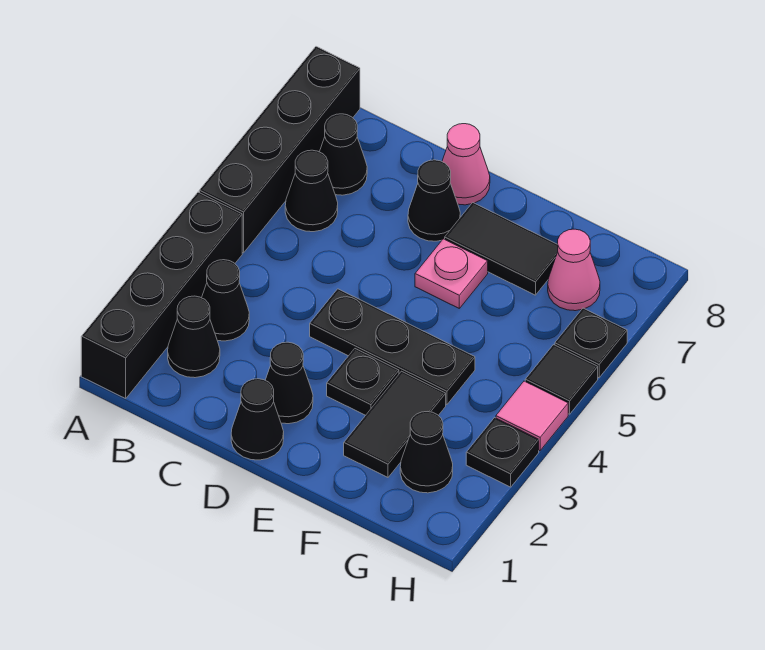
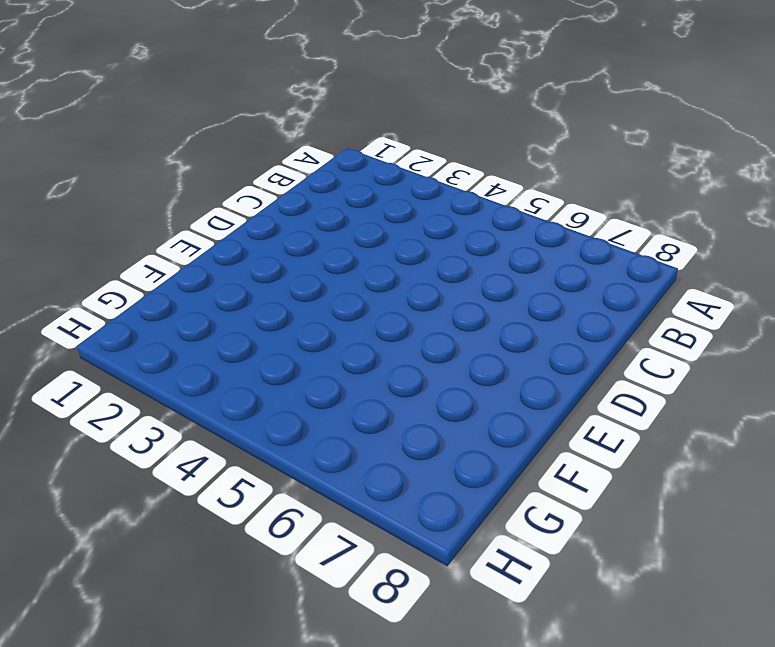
none -> black 1x4 brick [81,192,242,398]
none -> black 1x4 brick [199,47,360,253]
none -> black 1x1 cone [168,296,220,378]

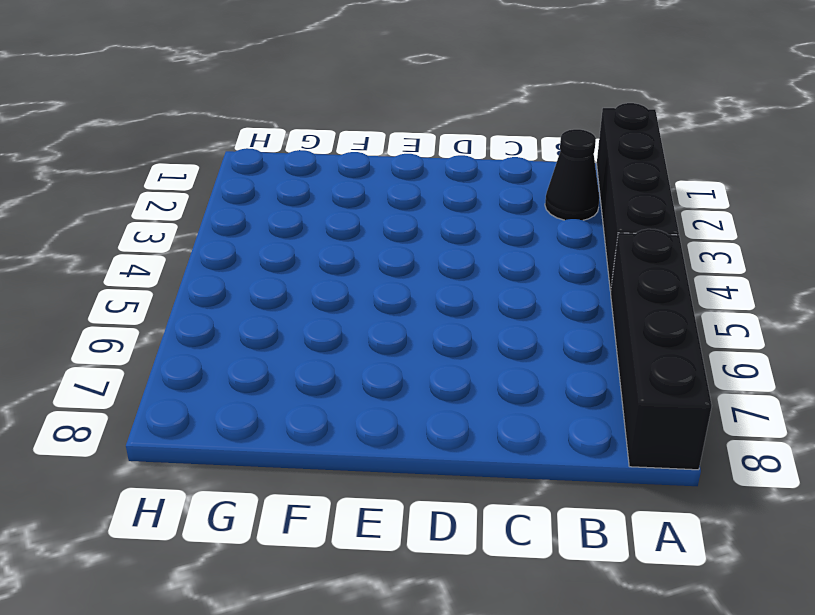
none -> black 1x1 cone [202,260,249,341]
none -> black 1x1 cone [285,150,338,232]
none -> black 1x1 cone [320,114,367,195]

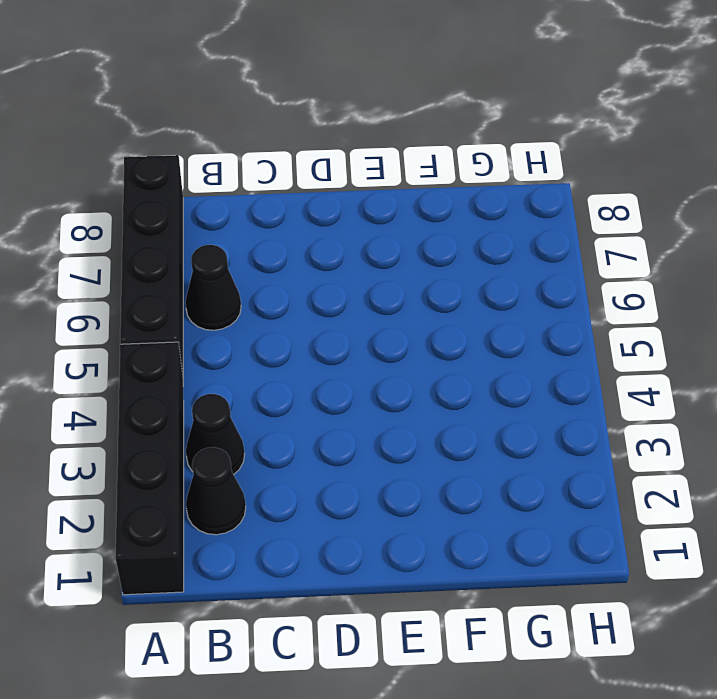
none -> black 1x1 cone [320,114,367,195]
none -> black 1x1 cone [231,379,284,460]
none -> black 1x1 cone [265,342,313,424]

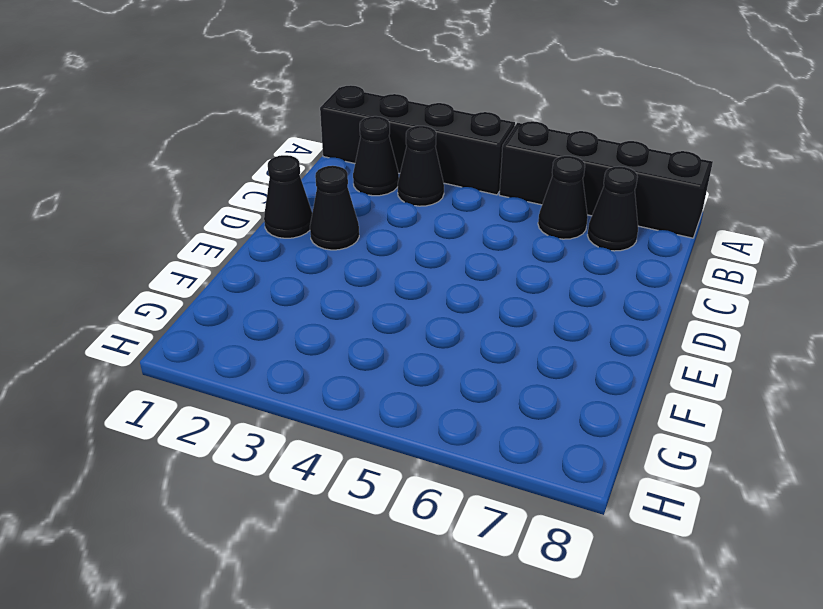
none -> black 1x3 plate [310,289,475,404]
none -> black 1x1 cone [408,160,460,241]
none -> pink 1x1 cone [442,124,490,205]

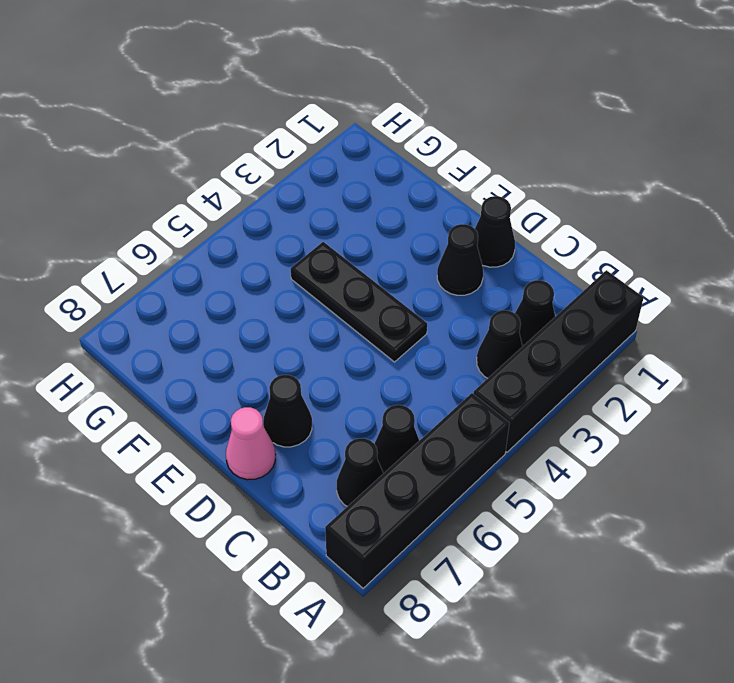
none -> black 1x1 plate [327,349,399,415]
none -> pink 1x1 plate [415,239,488,308]
none -> black 1x2 tile [445,203,558,295]

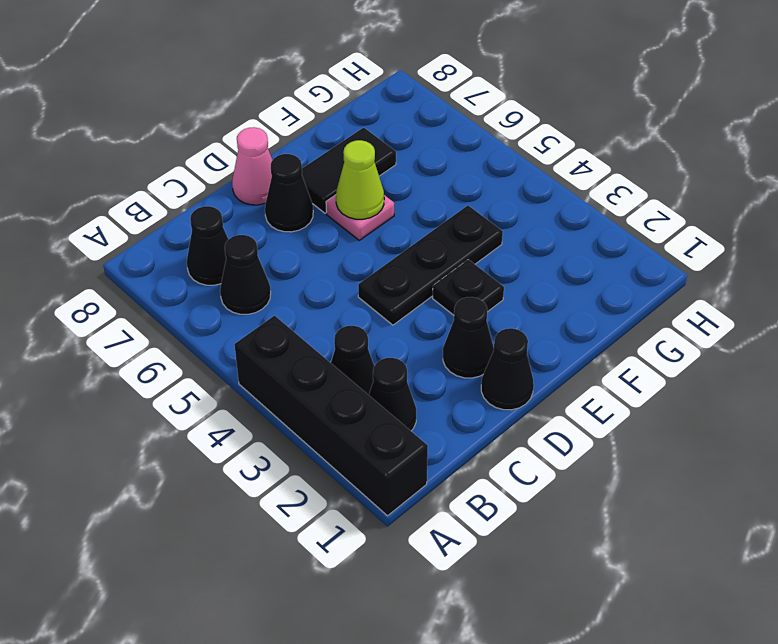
lime 1x1 cone [336,140,384,219] -> none
none -> black 1x4 brick [199,47,360,253]
none -> black 1x2 tile [344,371,446,477]
none -> black 1x1 cone [400,412,453,493]

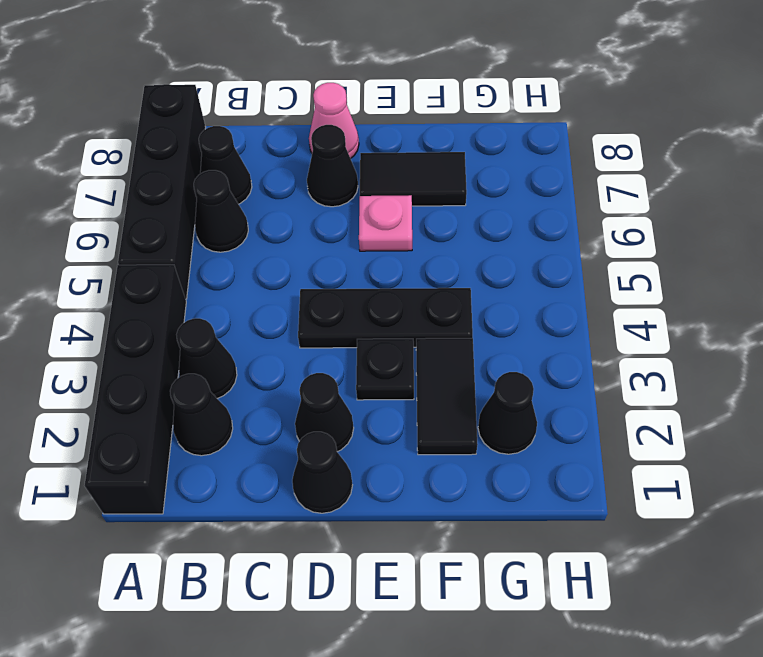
none -> pink 1x1 cone [548,229,600,311]
none -> black 1x1 plate [466,418,539,487]
none -> pink 1x1 tile [496,381,568,451]

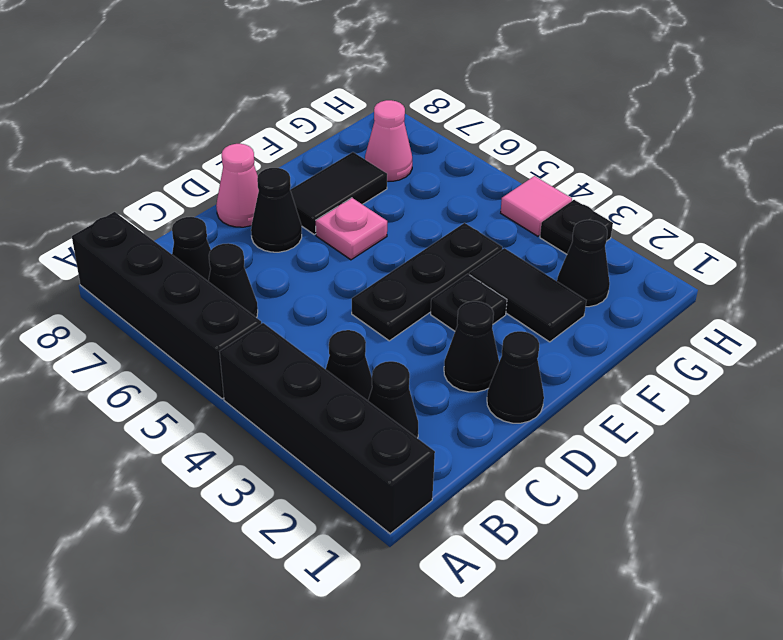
none -> black 1x1 tile [525,345,598,414]
none -> black 1x1 plate [555,308,627,378]

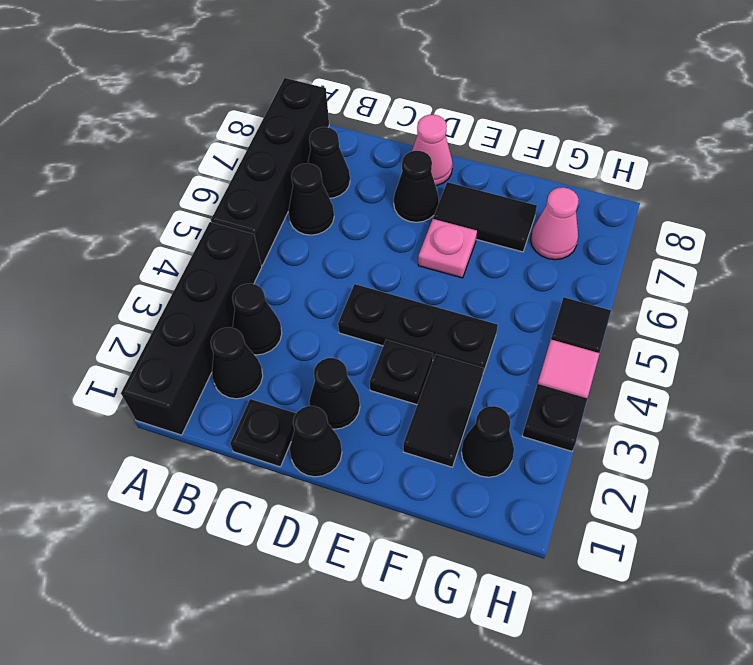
black 1x1 plate [230,399,296,467] -> black 1x1 plate moved to [555,308,627,378]

